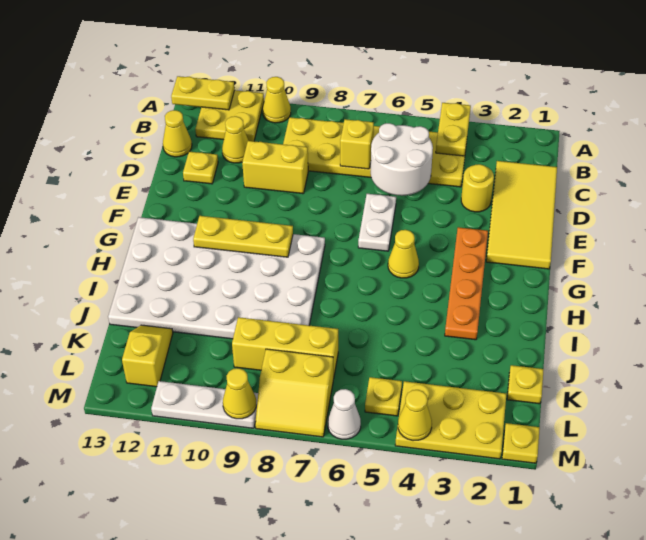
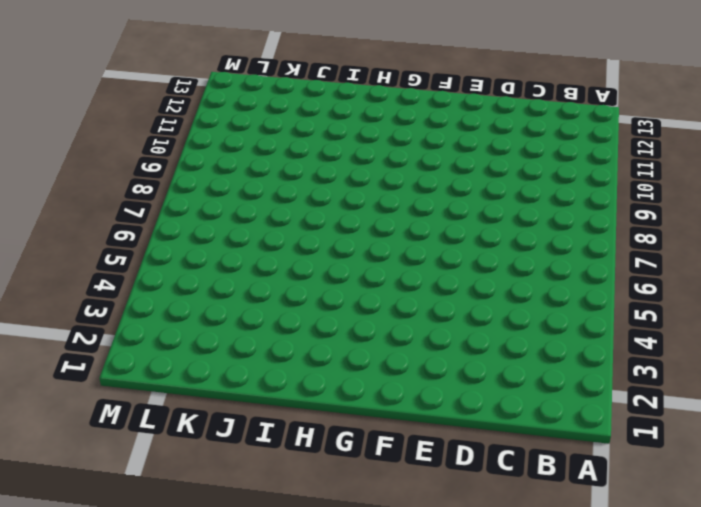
none -> yellow 1x1 cone [263,77,291,123]
none -> yellow 2x2 plate [195,90,264,141]
none -> yellow 2x6 plate [283,117,467,187]

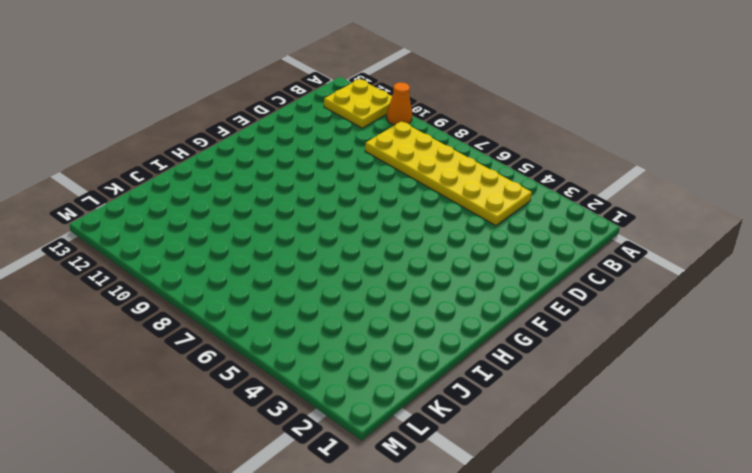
orange 1x1 cone [387,82,412,125] -> yellow 1x1 cone [263,77,291,123]
none -> yellow 2x4 tile [486,161,557,269]
none -> yellow 1x1 cone [222,116,248,163]
none -> yellow 1x1 cone [163,110,192,157]

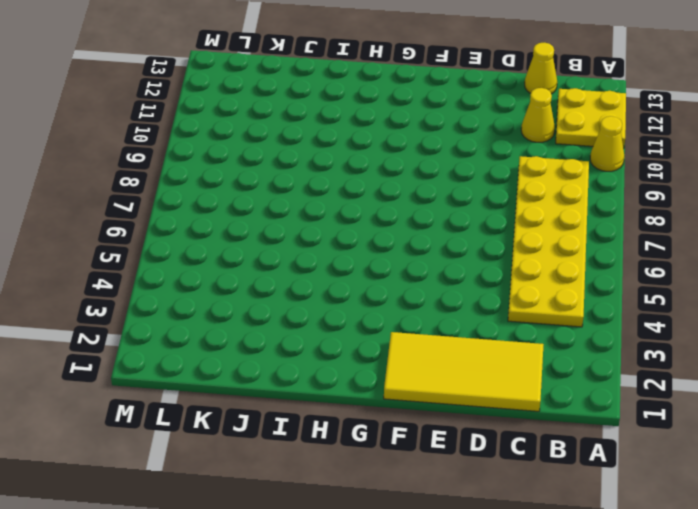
none -> yellow 1x1 round brick [461,164,494,212]
none -> yellow 1x2 brick [242,141,308,194]
none -> yellow 1x1 plate [183,152,218,184]

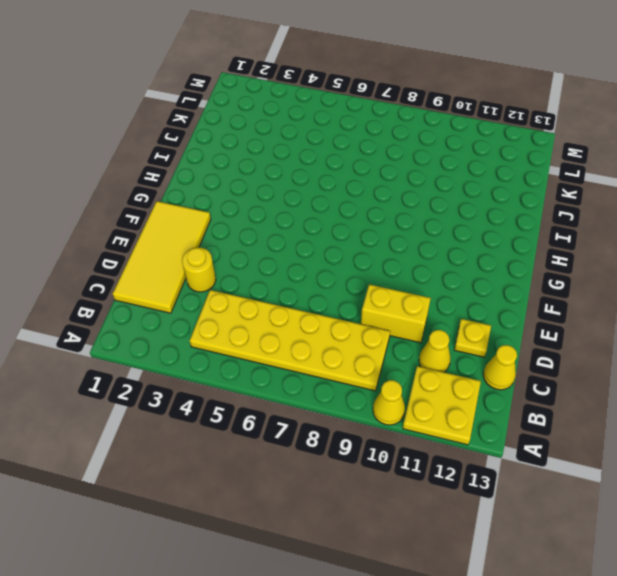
none -> white 1x2 plate [358,194,396,251]
none -> orange 1x4 plate [445,227,488,340]
none -> yellow 1x1 cone [388,230,419,278]

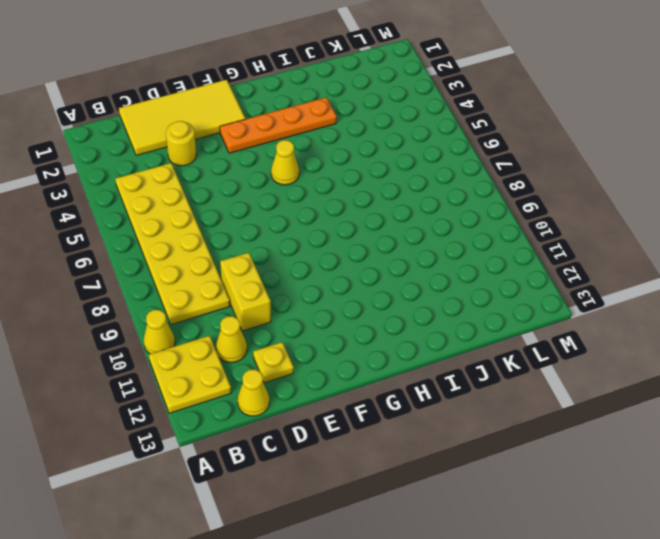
none -> white 1x2 plate [358,194,396,251]
none -> white 4x6 plate [108,217,325,339]
none -> yellow 1x1 plate [507,365,544,404]

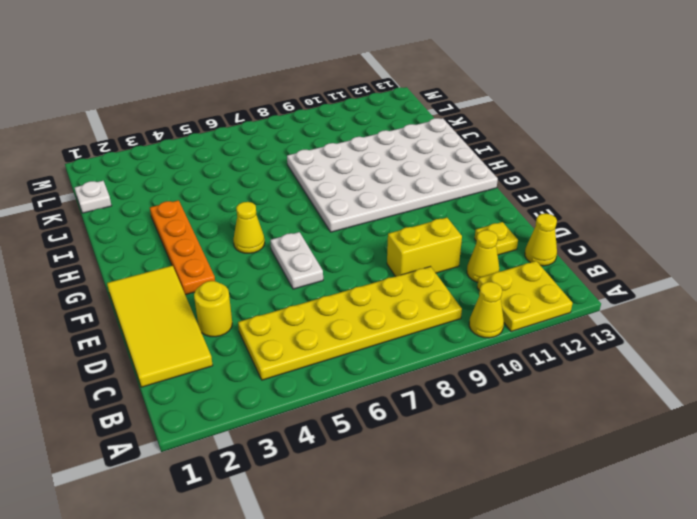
white 1x1 plate [75,181,112,213] -> yellow 1x1 plate [507,365,544,404]
none -> yellow 1x3 brick [232,317,338,379]
none -> yellow 1x2 slope [122,325,173,387]
none -> yellow 2x3 plate [395,381,506,459]

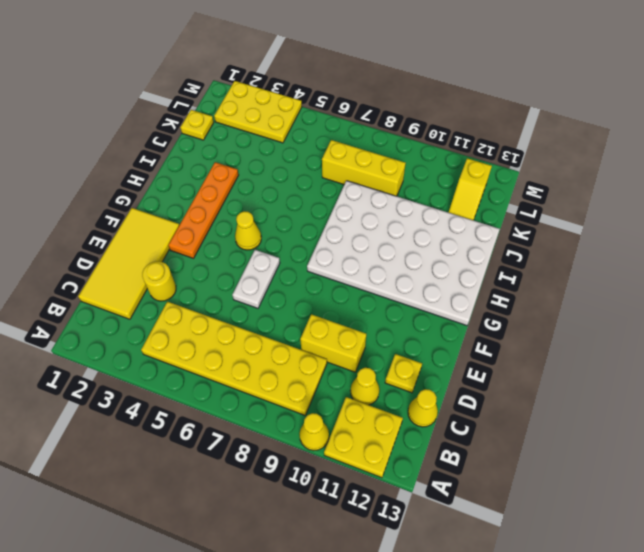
none -> yellow 1x1 plate [365,377,402,416]
none -> yellow 2x2 slope [255,349,333,437]
none -> yellow 1x1 plate [502,423,540,463]

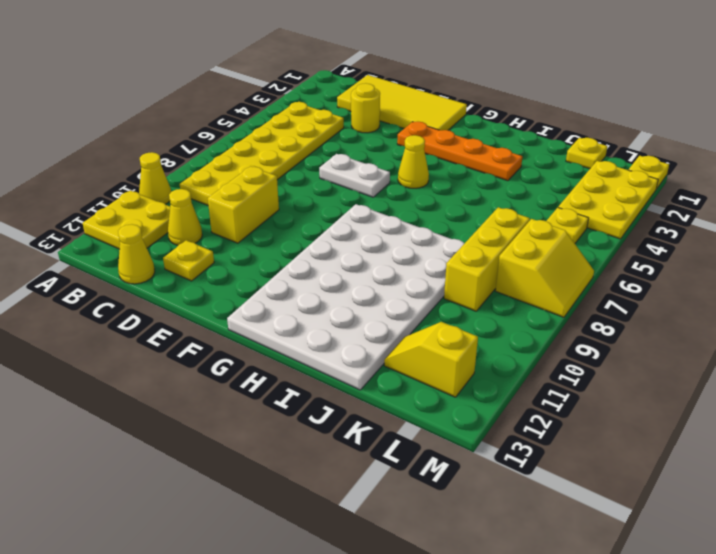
none -> white 1x1 cone [328,389,361,439]
none -> white 1x3 plate [151,381,258,428]
none -> yellow 1x2 plate [436,103,471,156]

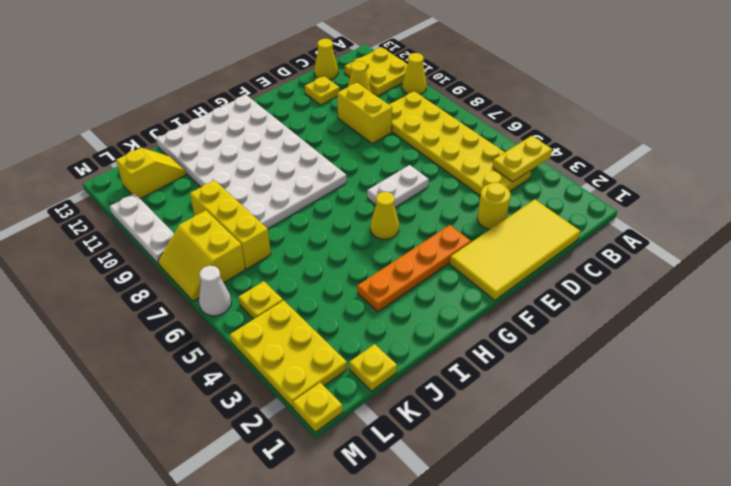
none -> yellow 1x2 plate [171,76,234,110]
none -> white 2x2 round brick [371,123,433,196]
none -> yellow 1x1 brick [340,119,374,169]

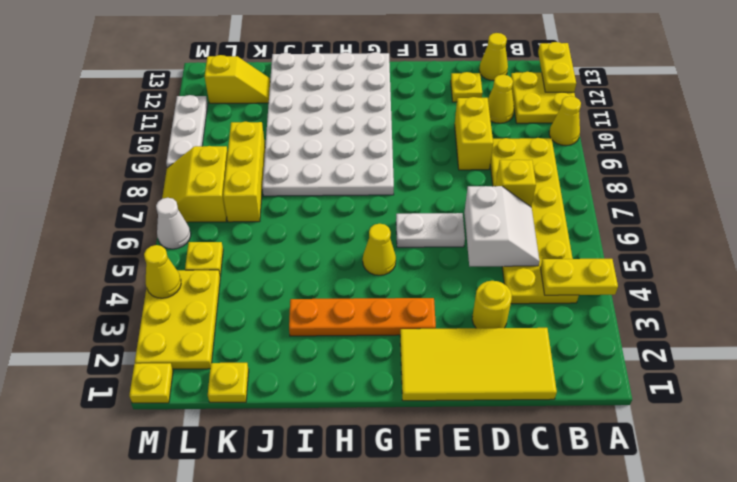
white 2x2 slope [464,186,540,266] -> white 2x2 round brick [371,123,433,196]
none -> yellow 1x3 plate [193,216,293,257]
none -> yellow 1x1 cone [223,368,256,419]

